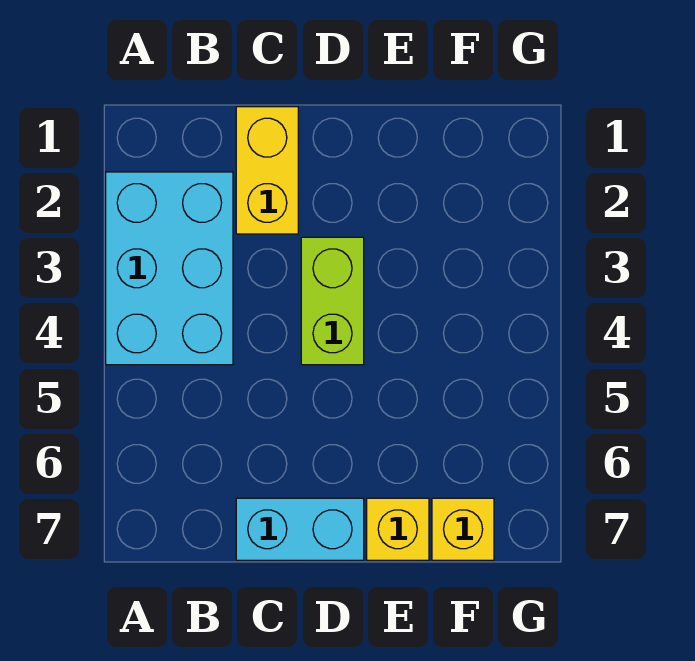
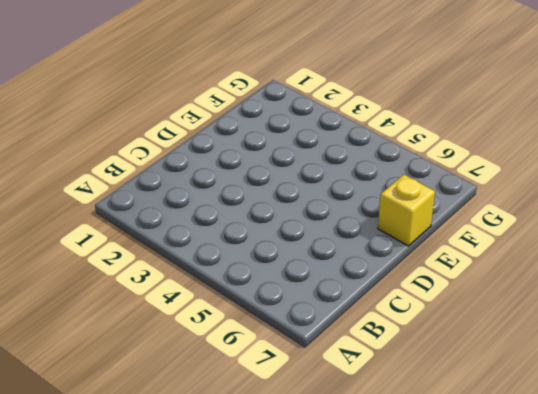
none -> cyan 2x3 brick [106,172,233,365]
none -> yellow 1x2 brick [236,107,298,234]

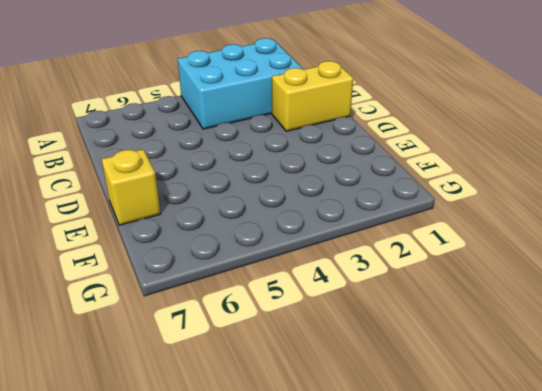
none -> cyan 1x2 brick [236,498,364,560]
none -> lime 1x2 brick [301,237,364,365]

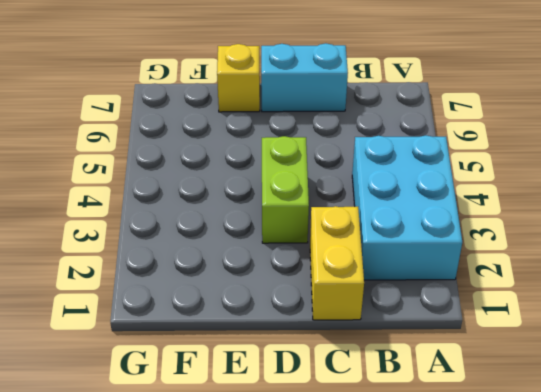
none -> yellow 1x1 brick [432,498,494,560]

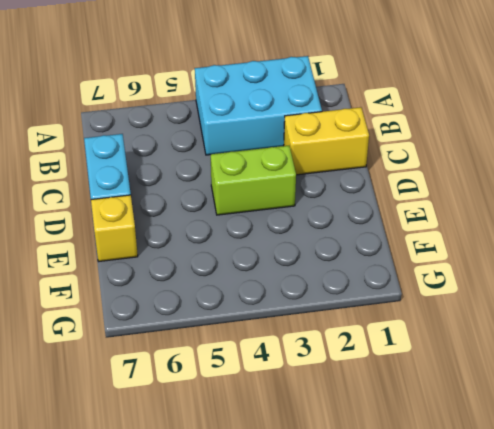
none -> yellow 1x1 brick [432,498,494,560]

